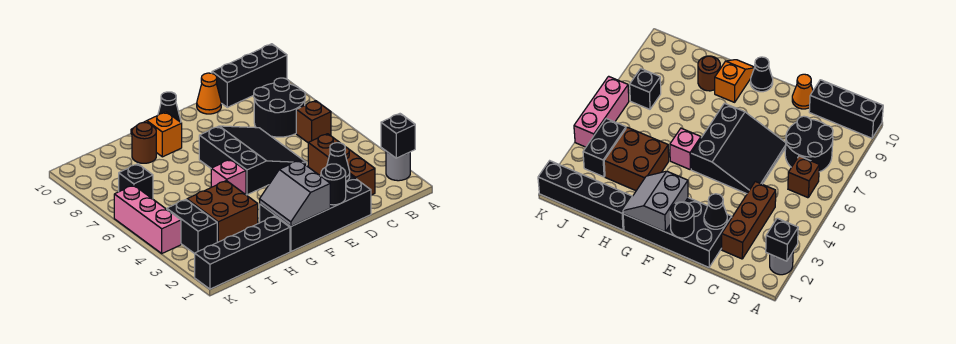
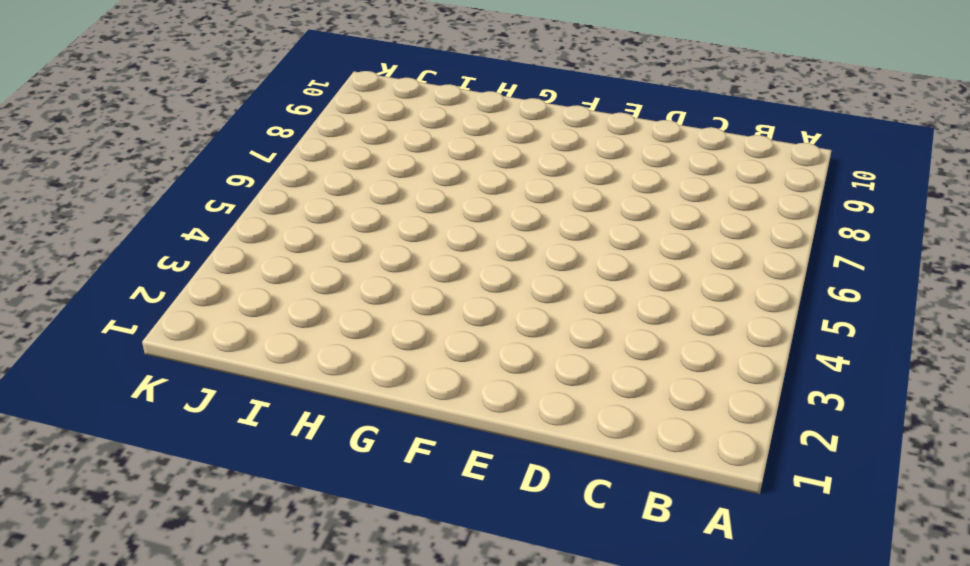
none -> grey 1x1 round brick [386,151,410,181]
none -> black 1x3 brick [212,44,287,107]
none -> brown 1x1 brick [296,101,331,143]

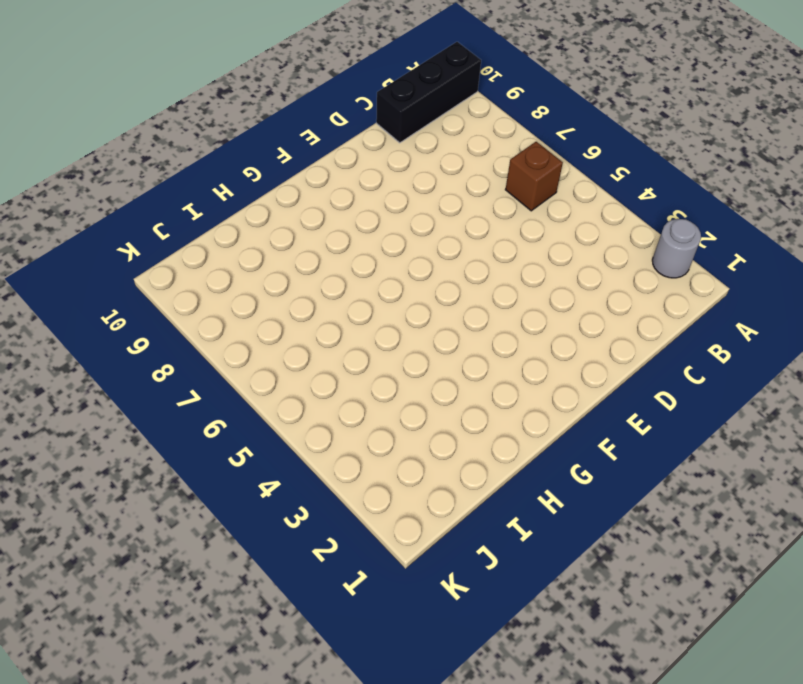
none -> black 2x2 round brick [254,78,305,137]
none -> brown 1x3 brick [308,134,375,195]
none -> black 2x4 brick [260,175,371,251]

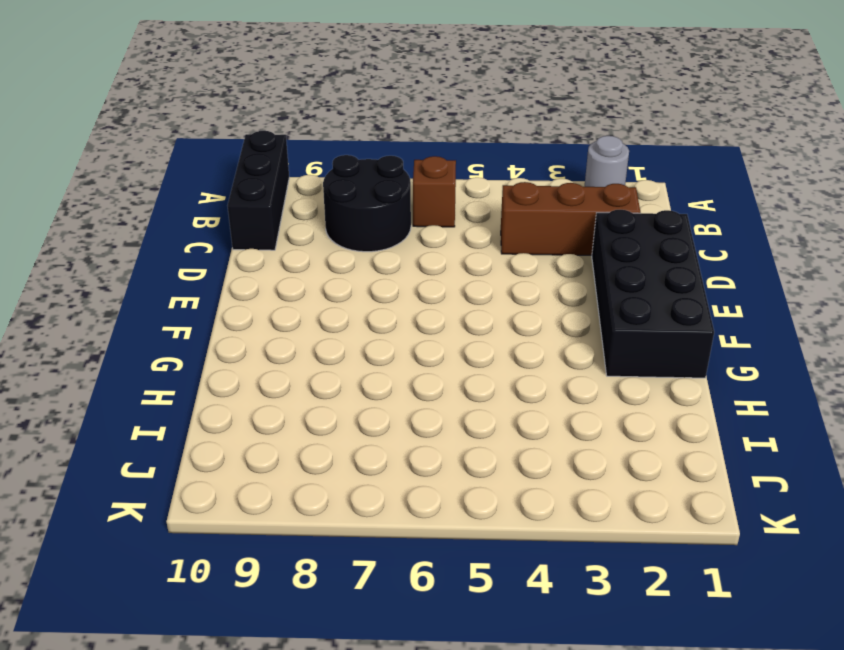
none -> black 3x3 slope [199,126,307,195]
none -> orange 1x1 cone [197,73,221,114]
none -> black 1x1 cone [158,92,181,122]

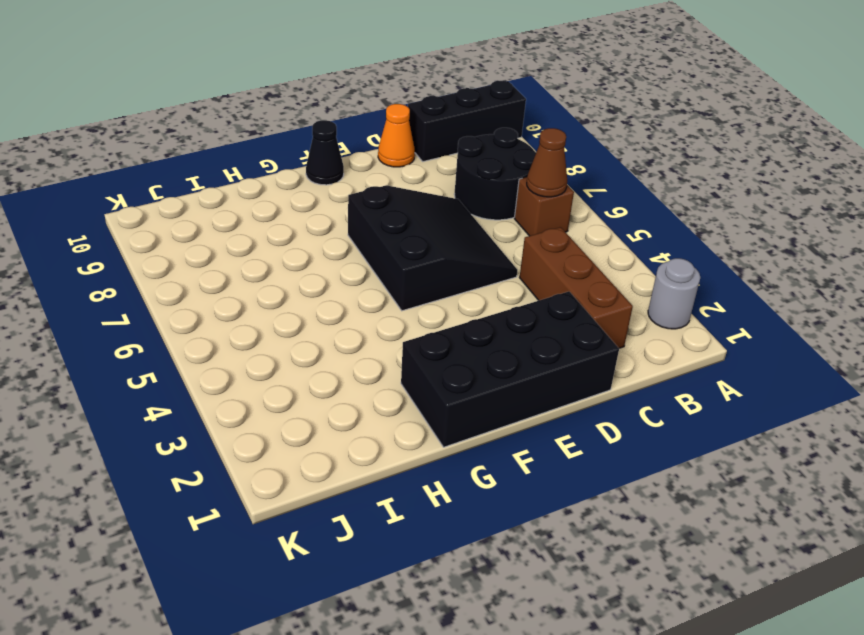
brown 1x1 cone [527,128,567,197] -> none
none -> pink 1x1 brick [211,159,246,195]
none -> orange 1x2 slope [131,112,182,157]
none -> black 1x4 brick [195,216,290,289]

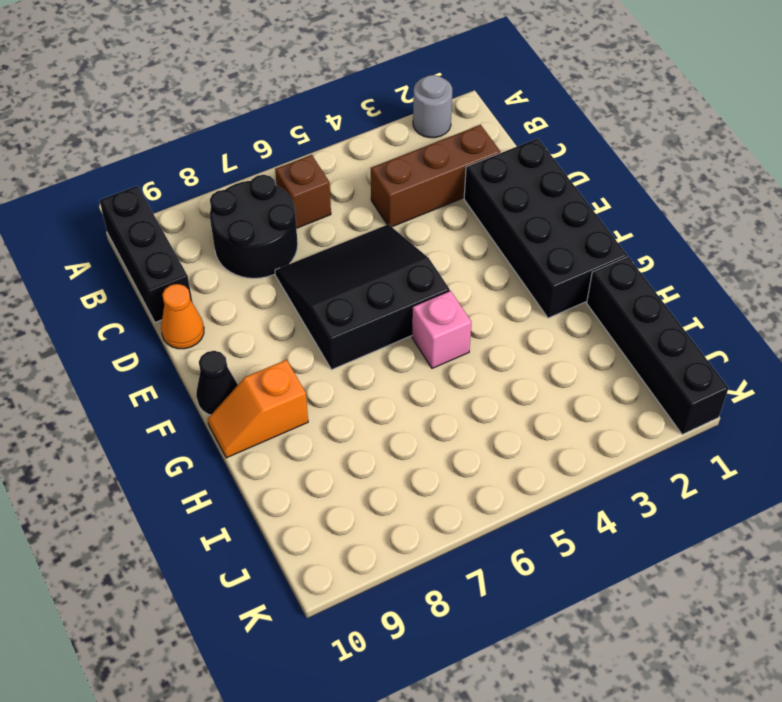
none -> brown 2x2 brick [187,181,258,242]
none -> brown 1x1 round brick [132,122,156,163]
none -> black 1x2 brick [167,200,217,254]

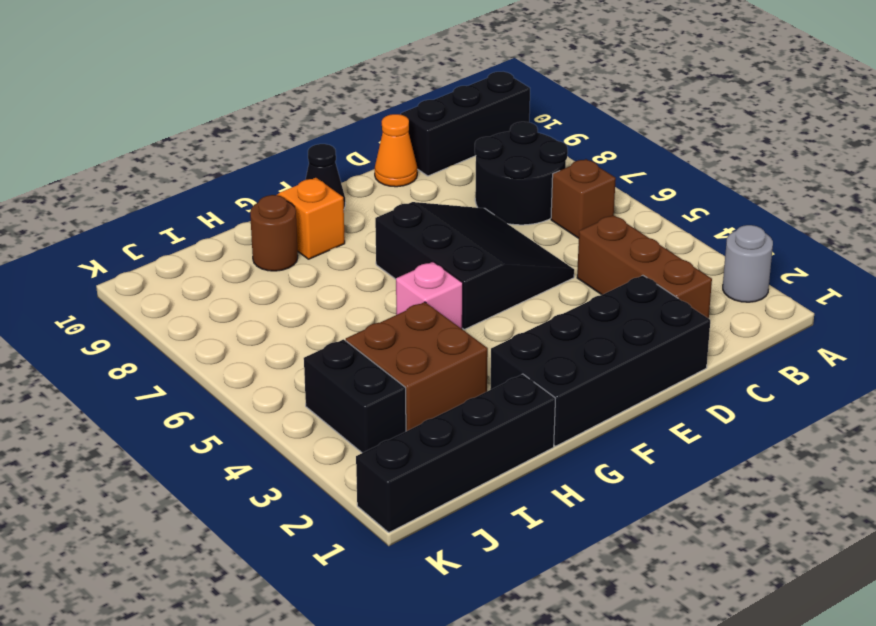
none -> black 1x1 brick [119,164,153,199]
none -> pink 1x3 brick [114,185,181,253]
none -> black 1x1 brick [381,114,415,158]

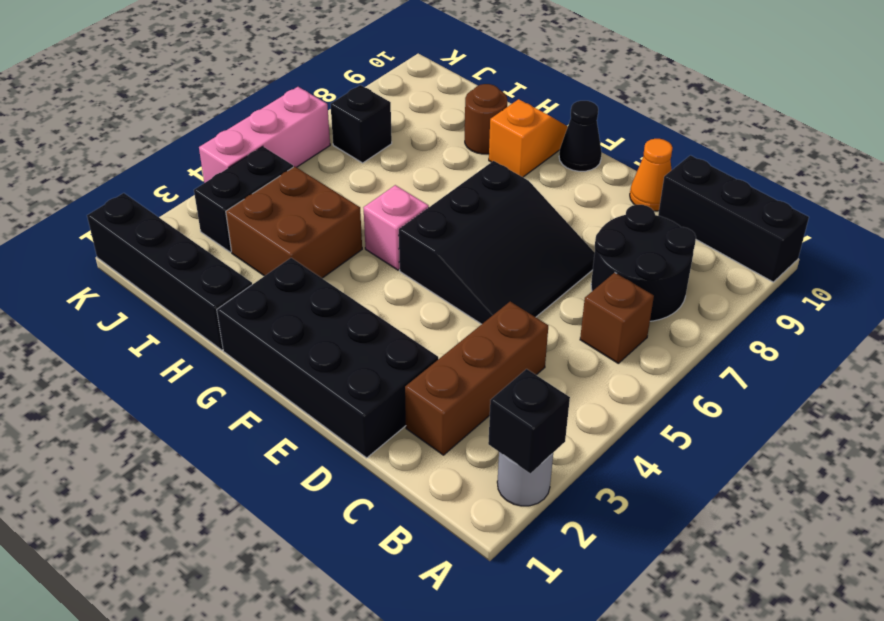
none -> black 1x1 cone [327,143,350,181]
none -> black 1x1 round brick [321,164,346,205]
none -> grey 2x2 slope [260,161,330,226]

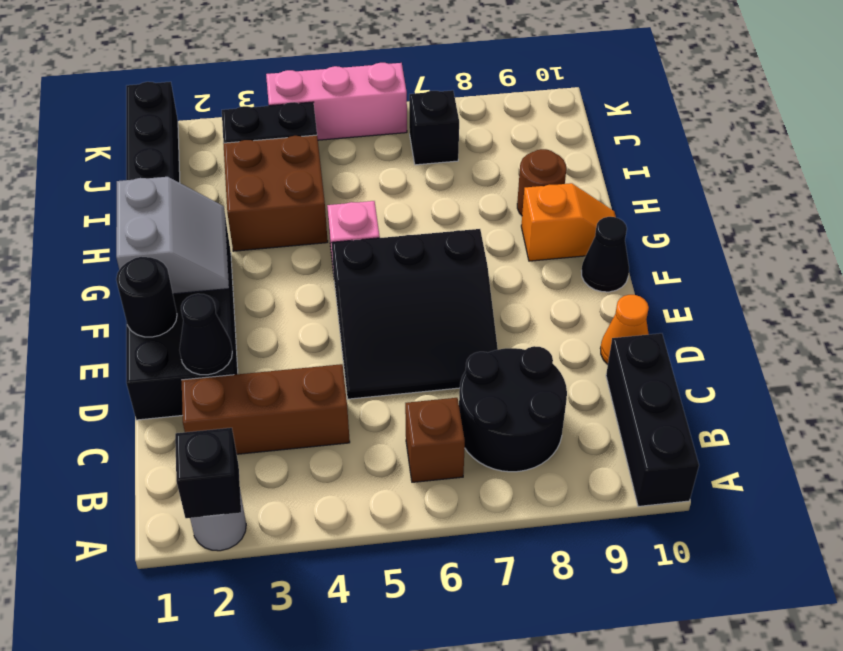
grey 2x2 slope [116,177,229,294] -> grey 2x2 slope turned to [260,161,330,226]

